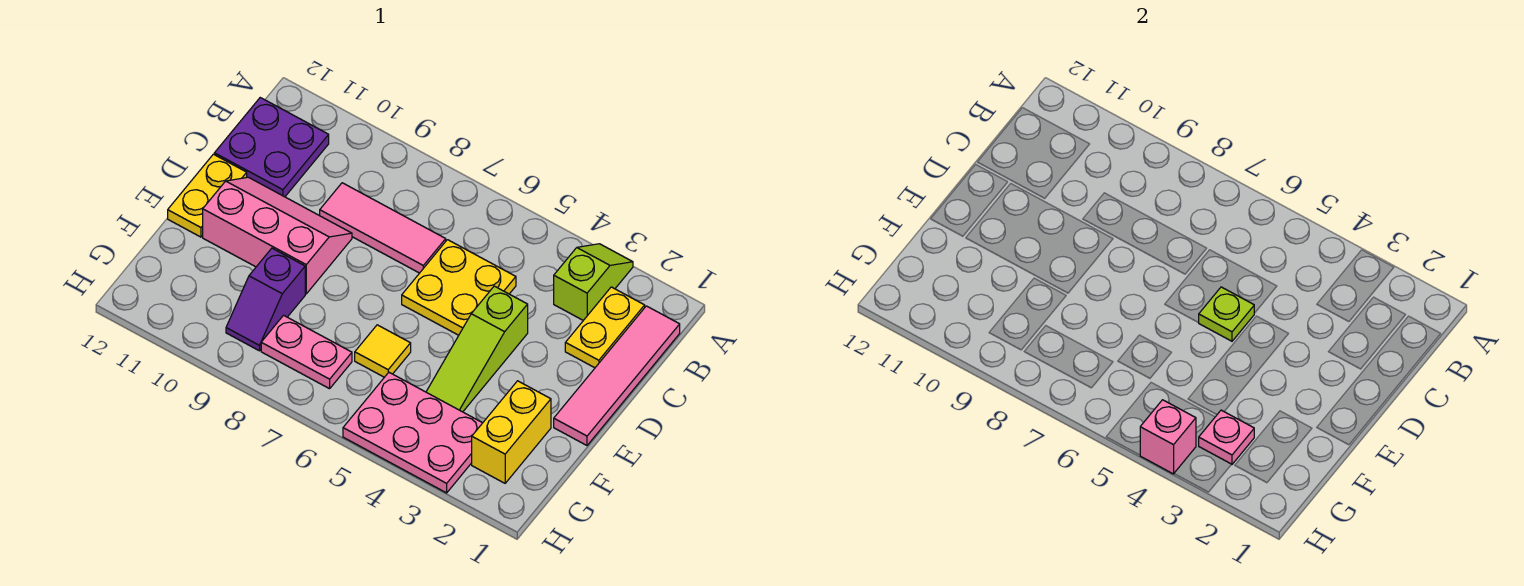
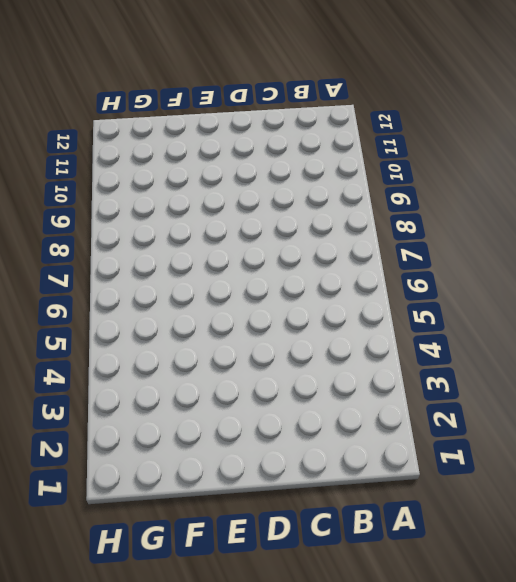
none -> lime 1x2 slope [554,244,633,320]
none -> pink 1x4 tile [554,306,680,445]
none -> yellow 1x2 plate [565,287,645,368]

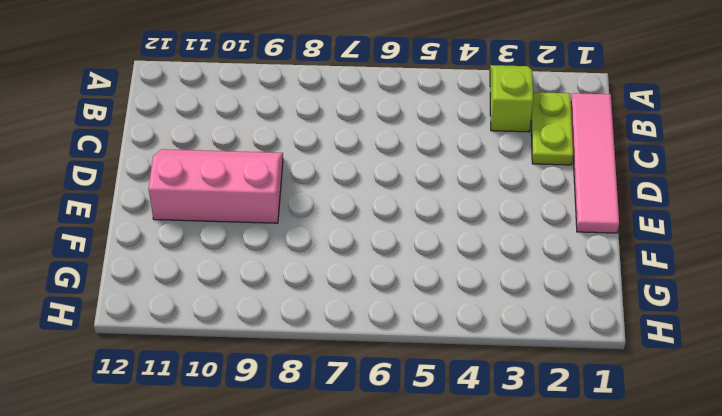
lime 1x2 plate [531,92,573,165] -> yellow 1x2 plate [565,287,645,368]
none -> purple 2x2 plate [214,98,329,197]
none -> yellow 2x2 plate [402,240,516,335]
none -> pink 1x3 tile [320,183,446,273]

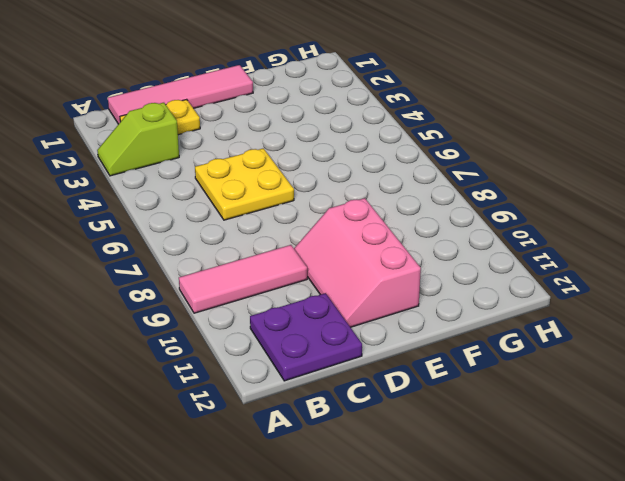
pink 1x3 tile [179,245,307,313] -> pink 1x3 tile turned to [320,183,446,273]
none -> lime 1x3 slope [426,286,528,412]
none -> yellow 1x2 plate [168,154,247,237]
none -> yellow 1x2 brick [472,381,551,483]

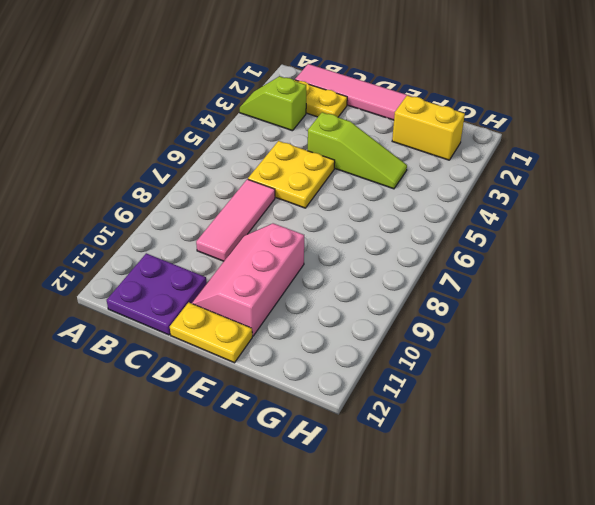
none -> yellow 1x1 tile [355,325,411,377]
none -> purple 1x2 slope [226,248,305,351]
none -> pink 2x3 plate [343,372,482,493]

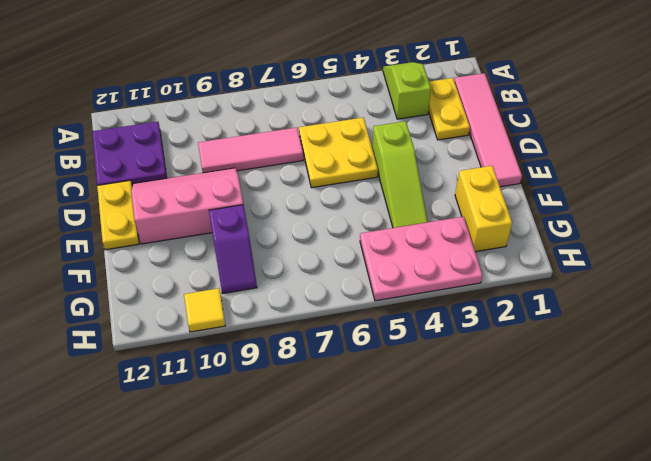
yellow 1x1 tile [184,288,225,332] -> yellow 1x1 tile moved to [355,325,411,377]
none -> pink 1x2 plate [261,315,352,389]
none -> lime 1x1 plate [1198,287,1254,341]
none -> pink 1x1 plate [1199,410,1254,464]

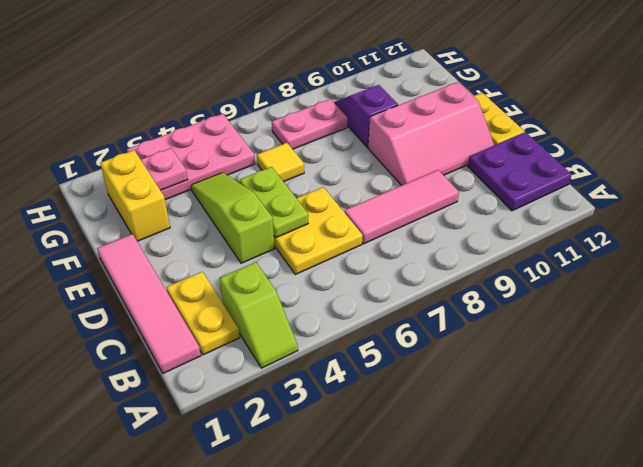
lime 1x2 plate [240,167,308,238] -> lime 1x1 plate [1198,287,1254,341]
none -> pink 1x1 brick [1140,400,1196,474]

